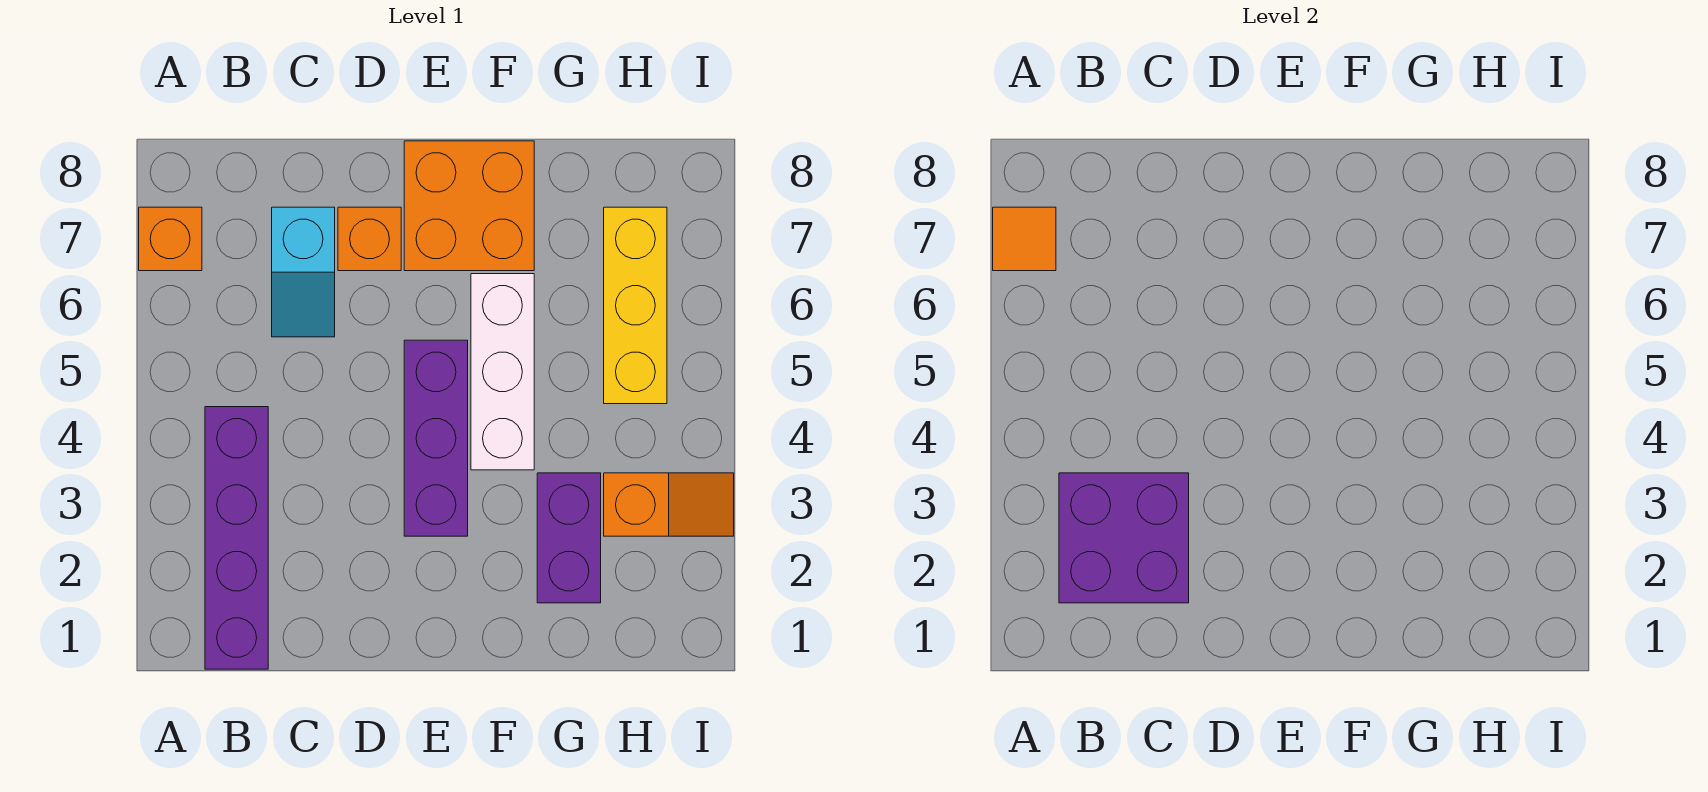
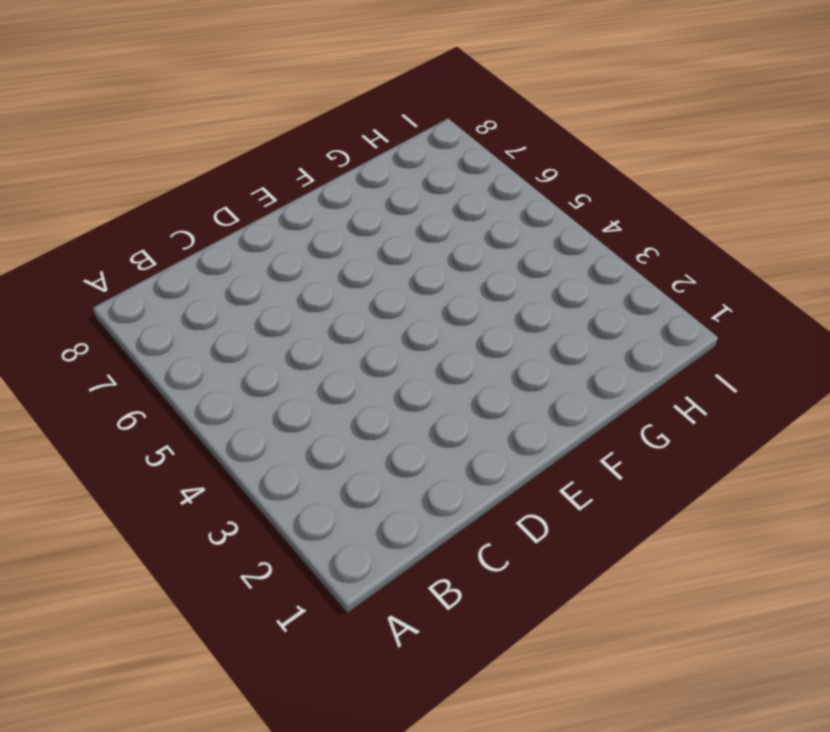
none -> orange 1x1 brick [139,207,202,271]
none -> purple 1x4 brick [205,407,268,669]
none -> cyan 1x2 slope [272,207,335,337]

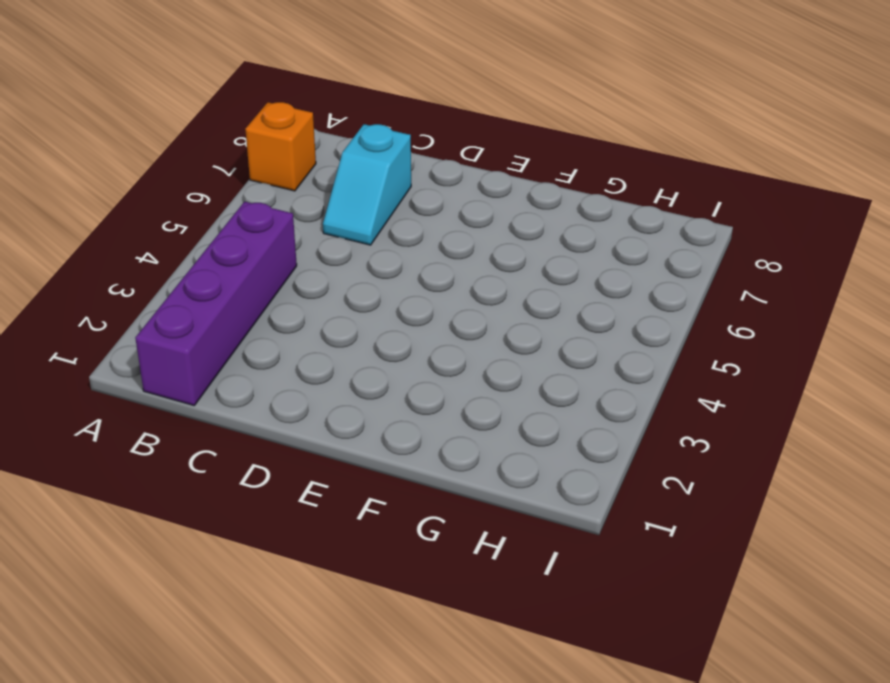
none -> orange 1x1 brick [338,207,401,271]
none -> purple 1x3 brick [404,340,468,536]
none -> orange 2x2 brick [404,141,534,271]

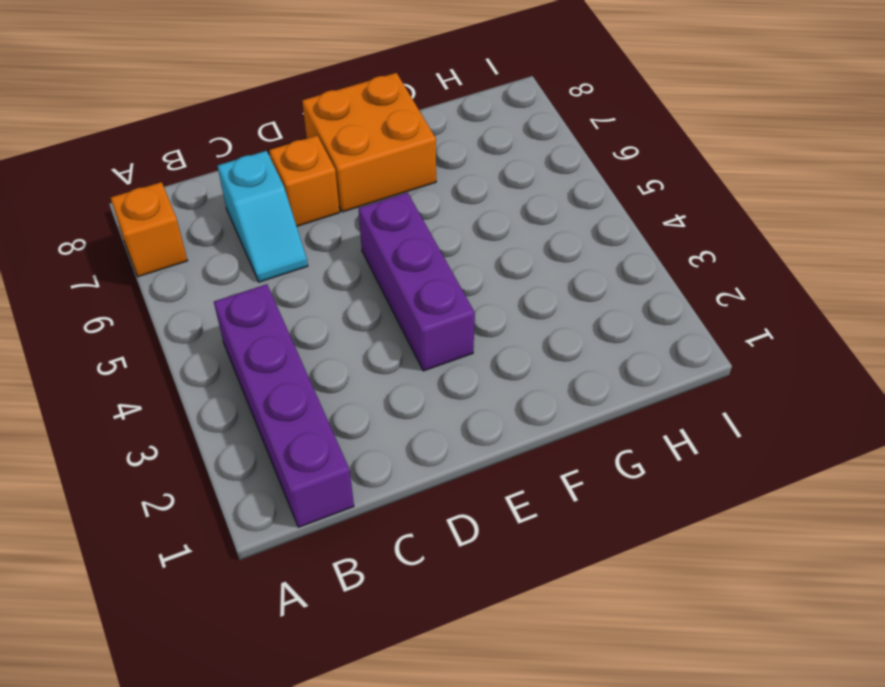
none -> white 1x3 brick [471,274,534,470]
none -> purple 1x2 brick [537,473,601,603]
none -> orange 1x2 slope [604,473,734,536]

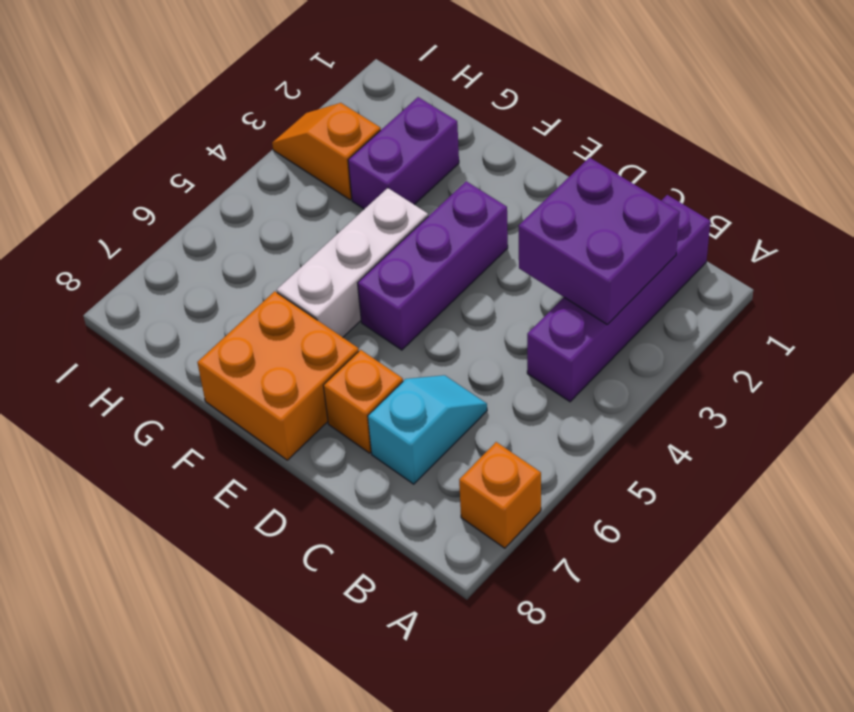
none -> yellow 1x3 brick [604,207,667,404]
none -> orange 1x1 tile [993,207,1056,271]

